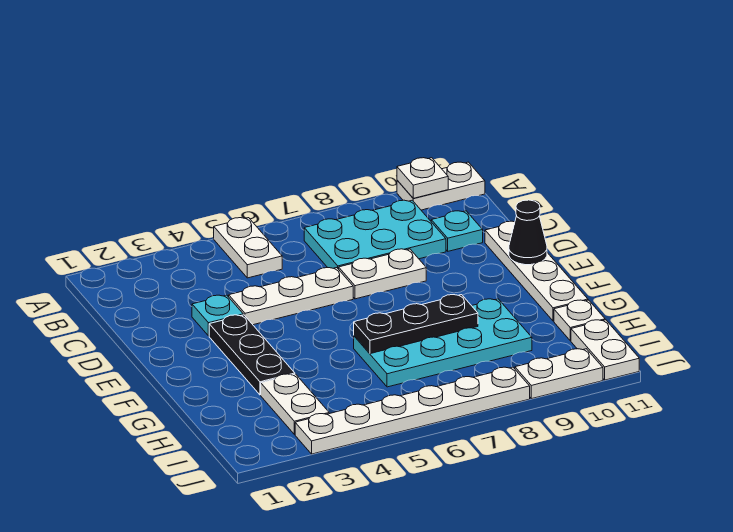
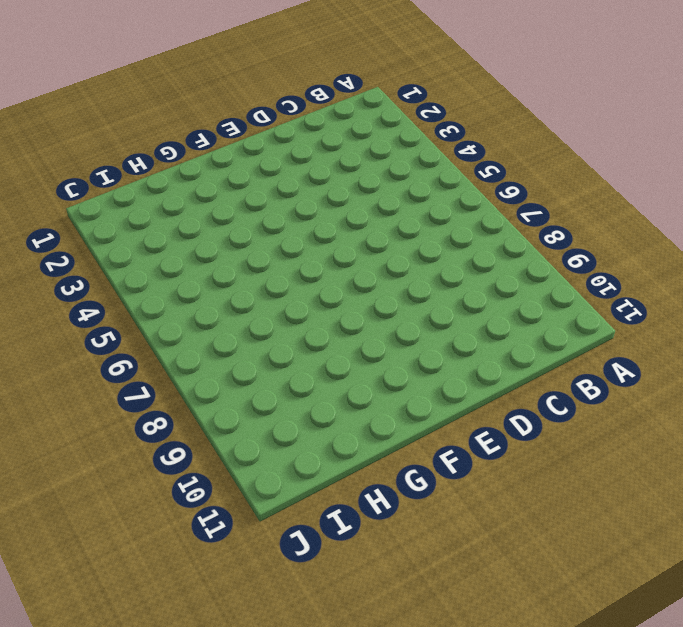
none -> white 1x2 plate [214,218,282,278]
none -> white 1x2 plate [397,162,485,210]
none -> cyan 2x3 plate [304,200,446,269]

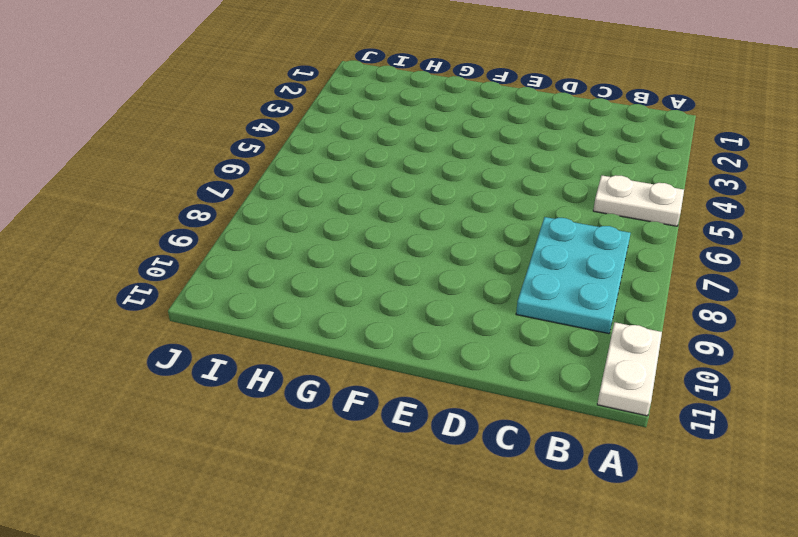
none -> cyan 1x1 plate [431,211,483,251]
none -> cyan 1x1 plate [192,295,243,336]
none -> white 1x3 plate [229,268,353,325]

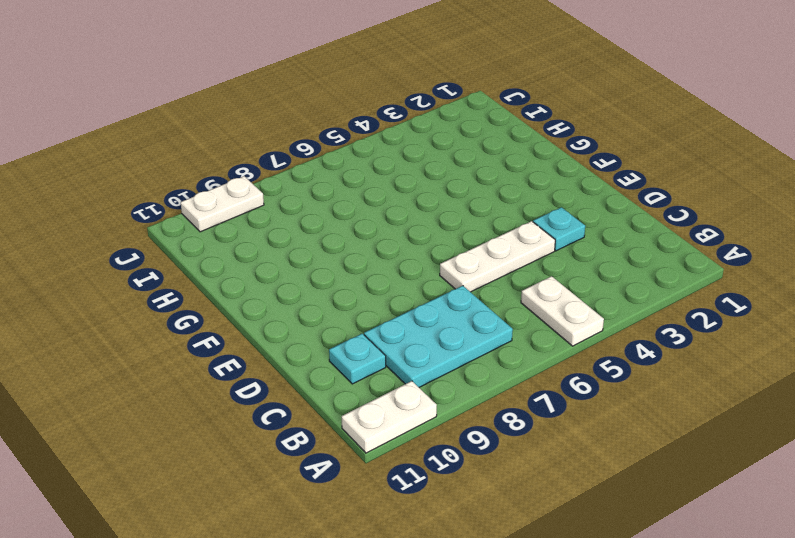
none -> white 1x2 plate [339,249,426,299]
none -> white 1x4 plate [485,221,588,321]
none -> black 1x3 plate [209,315,295,395]

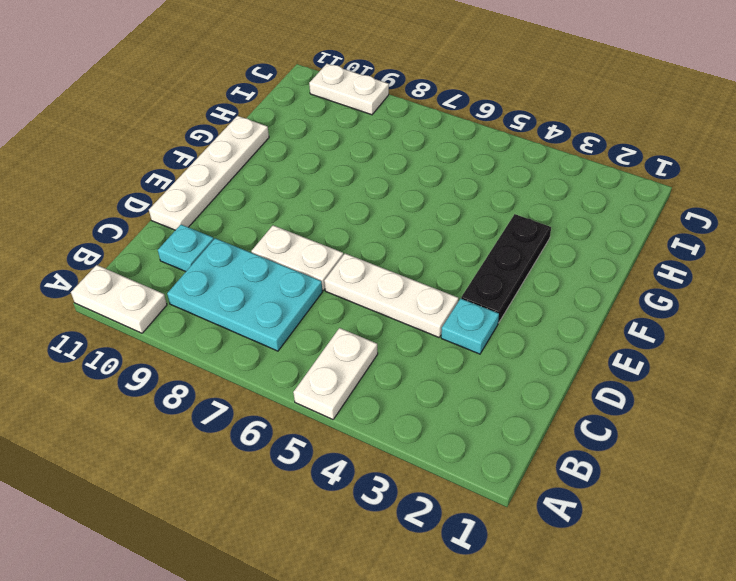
none -> cyan 2x4 plate [354,299,532,387]
none -> white 1x2 plate [261,374,329,434]
none -> white 1x1 plate [554,300,605,341]

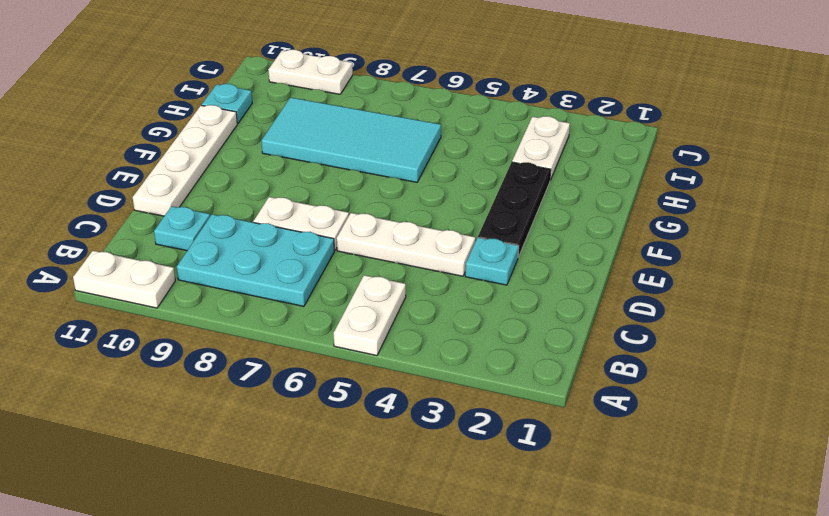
cyan 2x4 tile [261,97,441,182] -> cyan 2x4 plate [354,299,532,387]
cyan 1x1 plate [202,84,252,124] -> white 1x1 plate [554,300,605,341]
none -> white 1x2 plate [571,320,639,380]
none -> white 1x6 plate [295,367,530,454]
none -> white 1x1 plate [397,158,448,198]

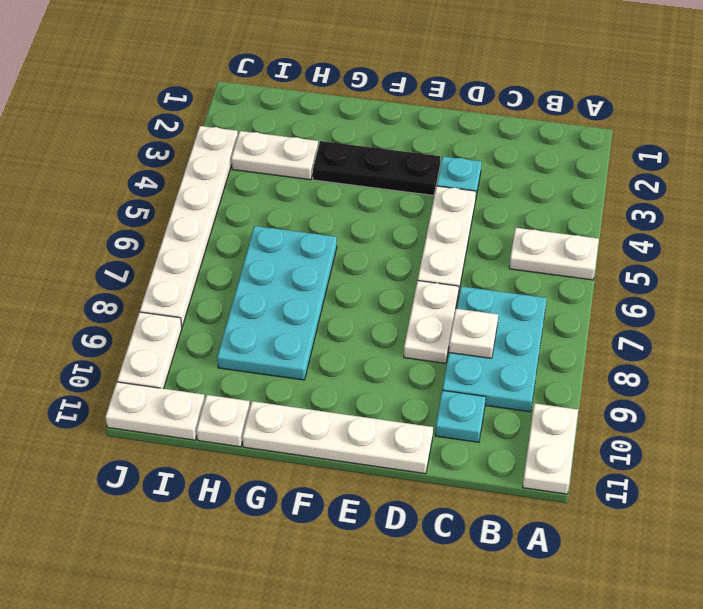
white 1x1 plate [449,309,498,358] -> white 1x1 plate moved to [397,158,448,198]
none -> black 1x1 cone [509,200,547,265]
none -> black 1x3 plate [354,295,478,354]

